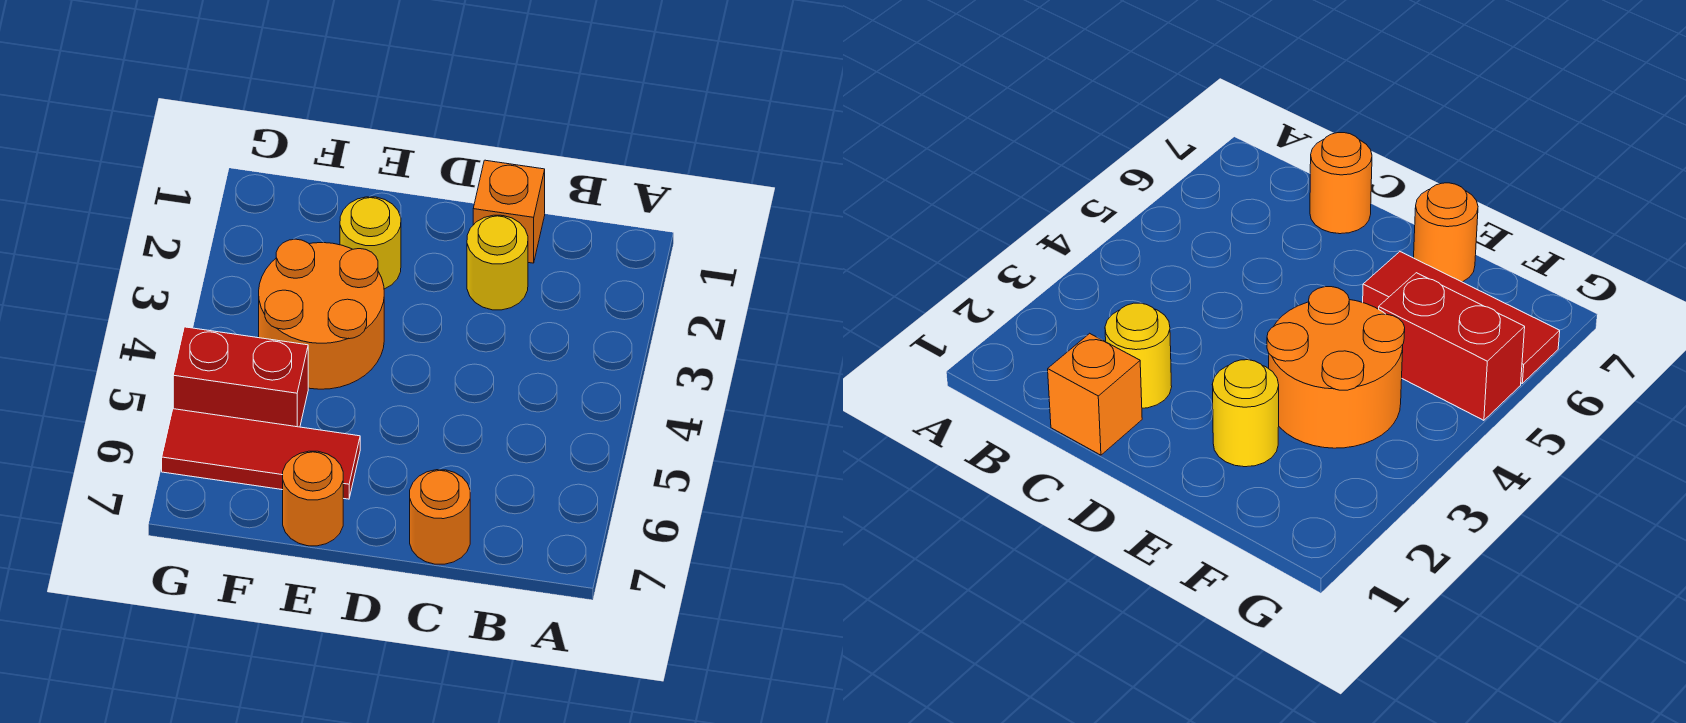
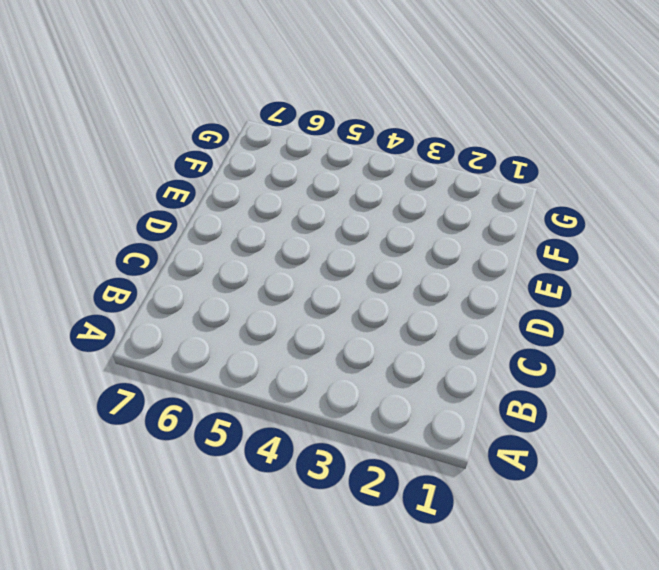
none -> orange 1x1 brick [473,160,545,263]
none -> yellow 1x1 round brick [467,215,528,310]

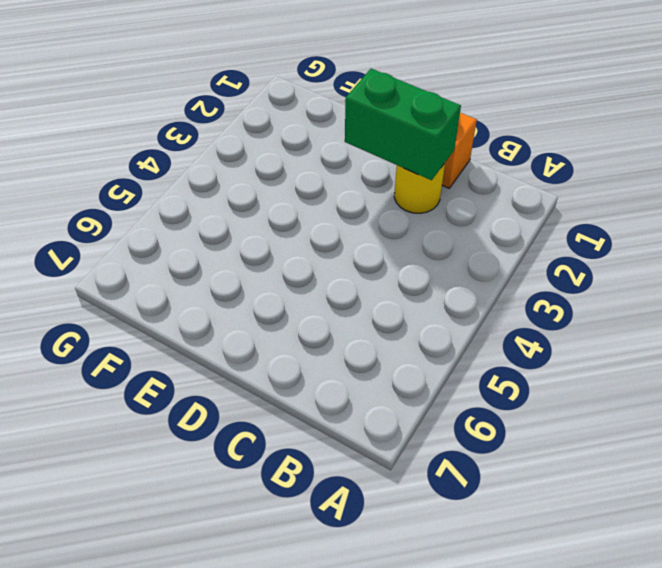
green 1x2 brick [345,69,461,180] -> none
none -> orange 1x1 round brick [410,470,470,564]
none -> yellow 1x1 round brick [340,197,401,289]

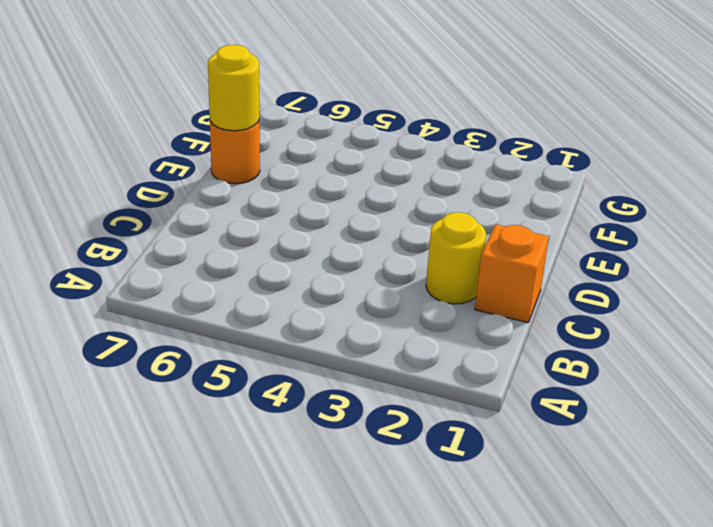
yellow 1x1 round brick [208,45,259,131] -> yellow 1x1 round brick moved to [340,197,401,289]
none -> orange 1x1 round brick [410,470,470,564]
none -> orange 2x2 round brick [259,239,384,389]

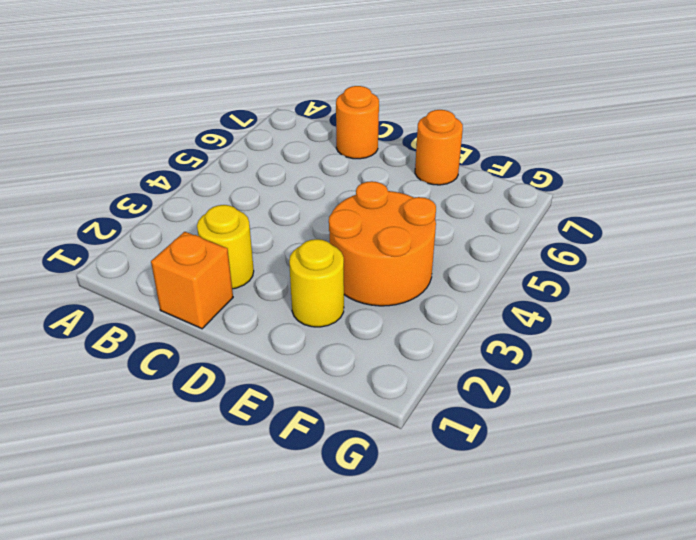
none -> red 1x3 tile [162,409,360,499]
none -> red 1x2 brick [173,327,308,427]

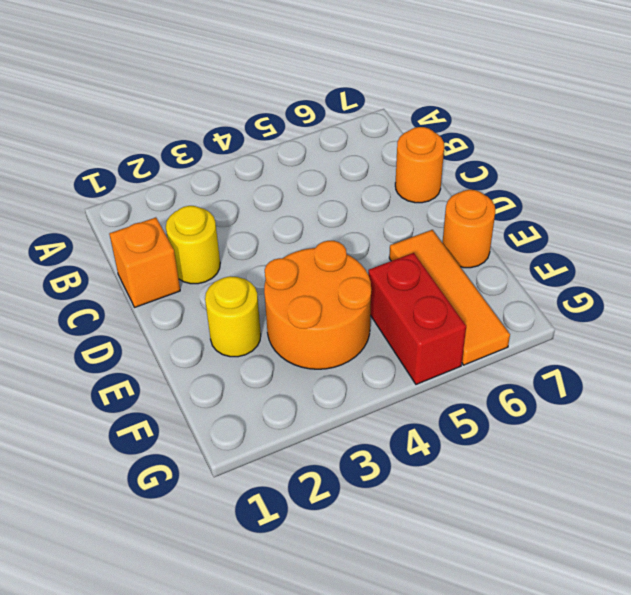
orange 1x3 tile [389,230,510,365] -> red 1x3 tile [162,409,360,499]

